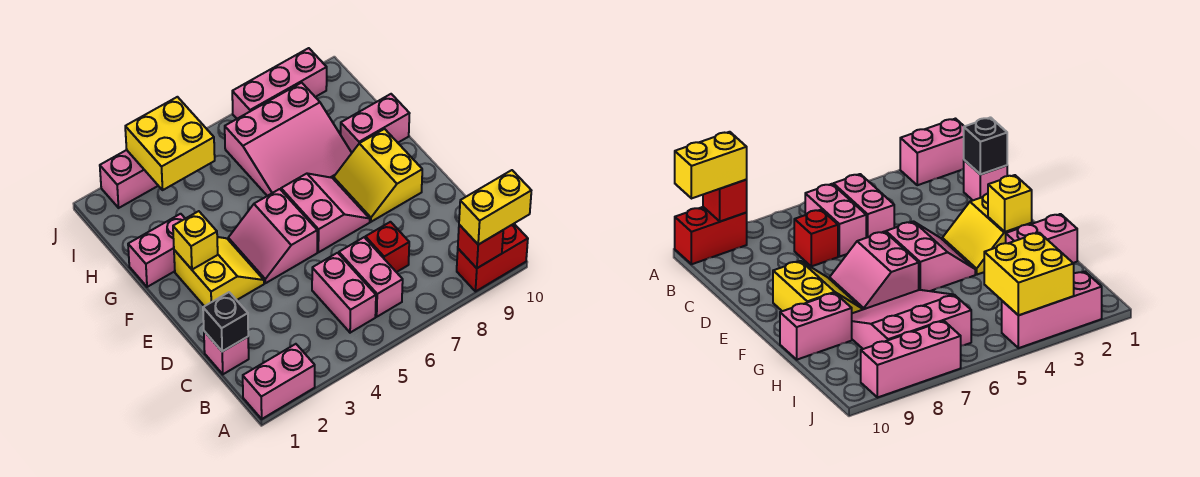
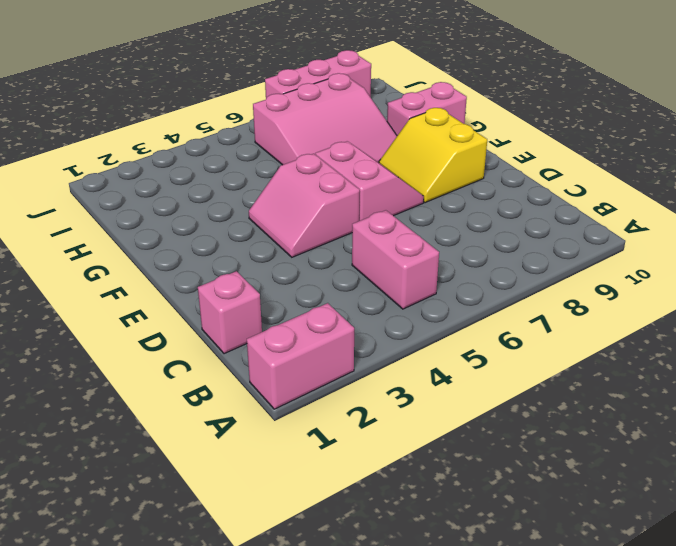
none -> red 1x2 brick [457,224,528,292]
none -> pink 1x2 brick [339,237,403,317]
none -> red 1x1 brick [365,222,409,272]

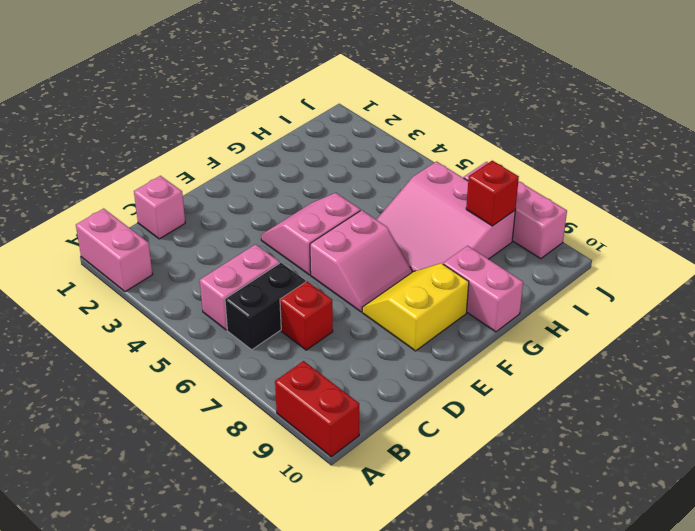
black 1x2 brick [225,263,306,350] -> pink 1x2 brick [339,237,403,317]
red 1x1 brick [466,161,519,226] -> red 1x1 brick moved to [458,225,503,268]
none -> yellow 2x2 slope [174,237,264,306]
none -> pink 1x2 brick [128,214,185,287]
none -> pink 1x3 brick [100,150,158,208]

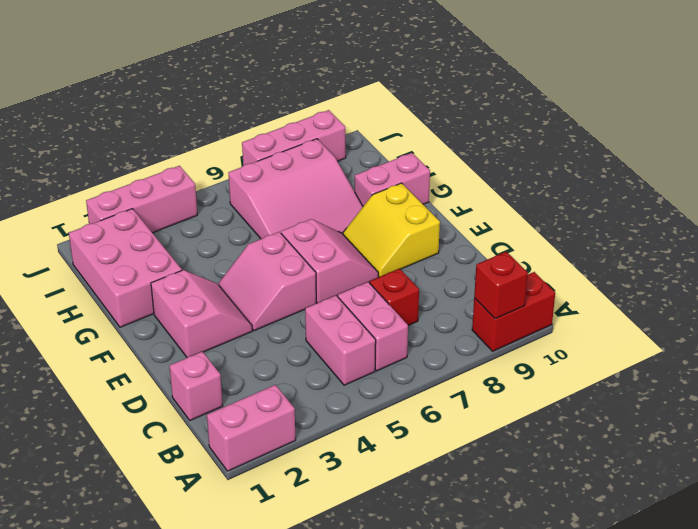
pink 2x2 slope [151,270,252,357] -> yellow 2x2 slope [174,237,264,306]
pink 2x3 brick [69,209,182,327] -> pink 1x2 brick [128,214,185,287]
none -> black 1x1 brick [203,292,248,351]
none -> yellow 1x1 brick [173,211,218,270]
none -> yellow 2x2 brick [125,97,215,190]

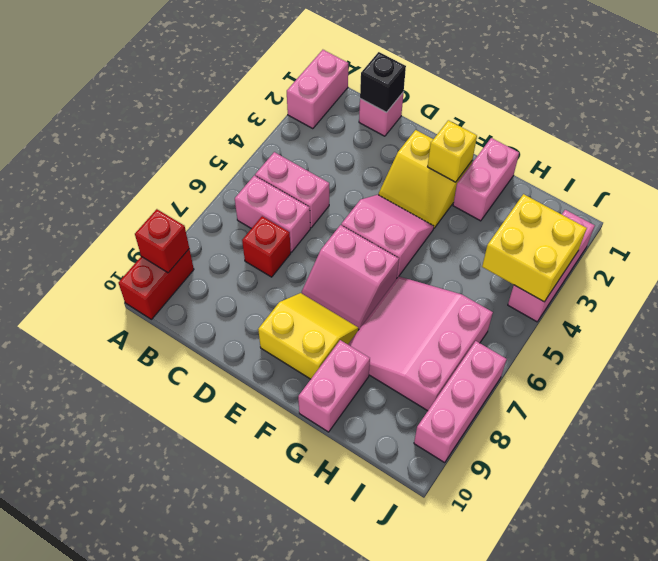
none -> yellow 1x2 brick [459,170,531,245]

